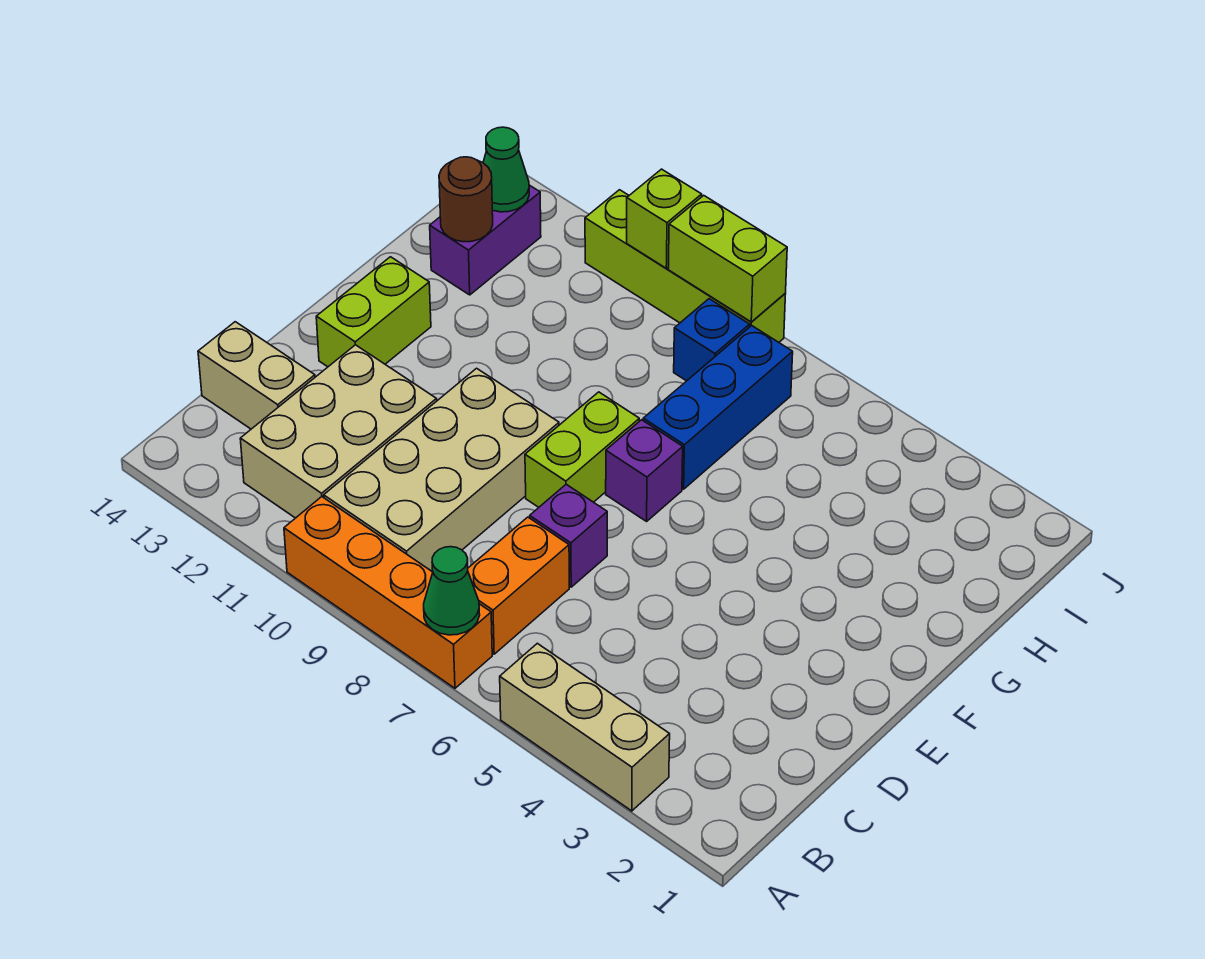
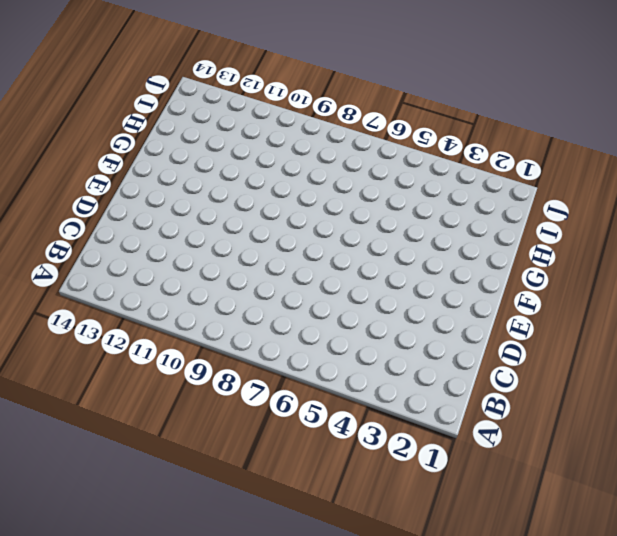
none -> tan 1x3 brick [500,643,670,811]
none -> orange 1x4 brick [284,497,492,688]
none -> orange 1x2 brick [468,517,569,654]

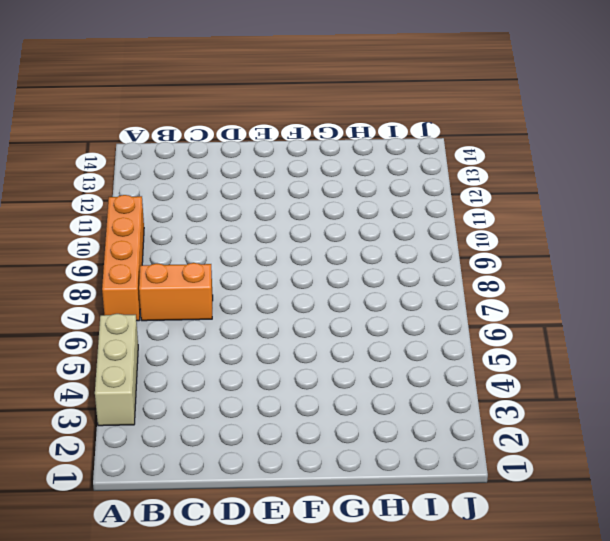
none -> tan 2x4 brick [324,368,559,572]
none -> tan 2x3 brick [240,345,437,518]
none -> tan 1x2 brick [198,322,315,429]

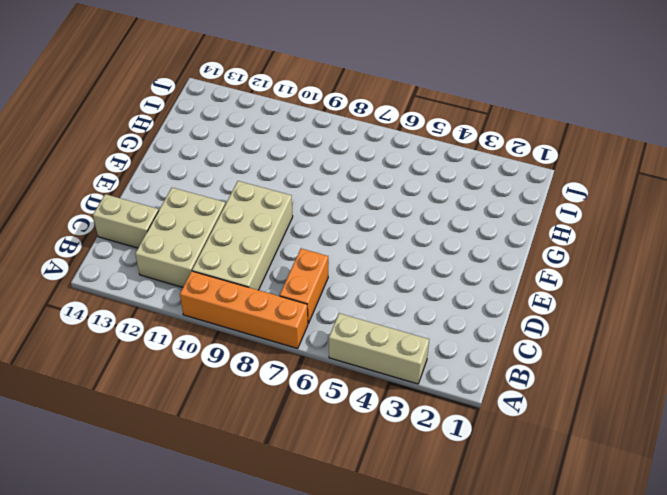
none -> purple 1x1 brick [530,484,607,587]
none -> lime 1x2 brick [525,392,639,507]
none -> lime 1x2 brick [316,257,431,367]

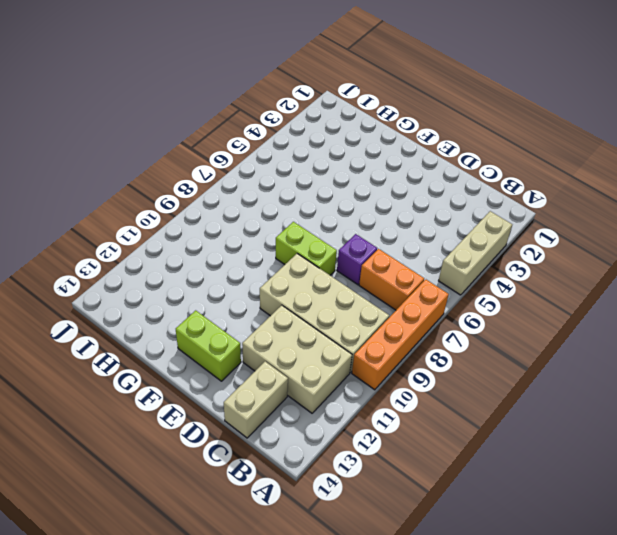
none -> purple 1x1 brick [606,420,683,521]
none -> blue 1x3 brick [643,326,793,489]
none -> purple 1x2 brick [430,185,541,295]

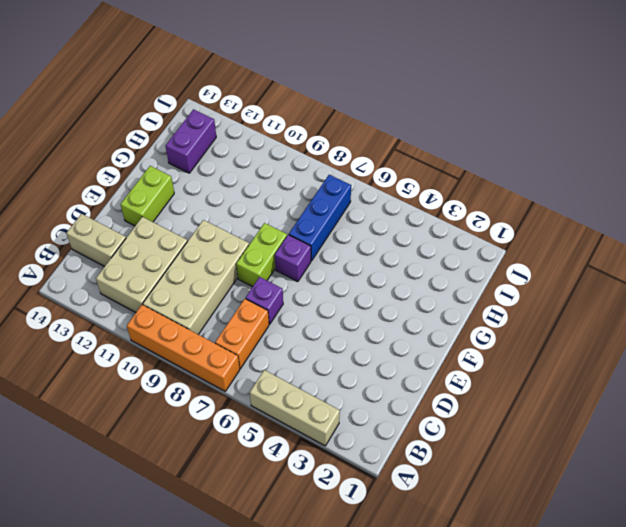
none -> blue 1x1 brick [674,299,750,381]
none -> lime 1x4 brick [585,190,785,342]
none -> green 1x1 cone [424,547,480,635]

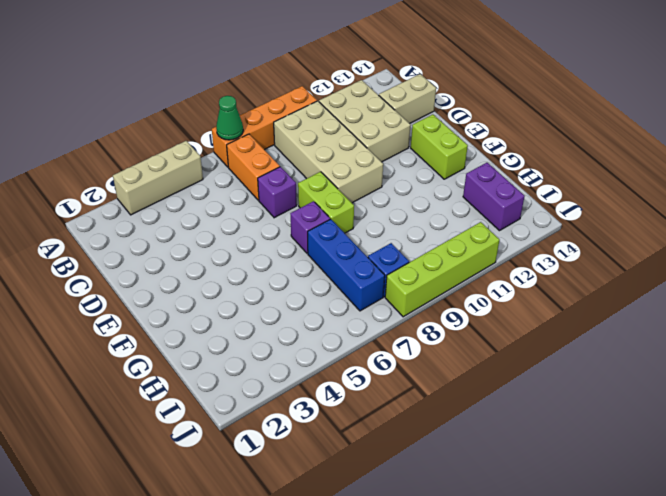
none -> brown 1x1 round brick [439,157,493,242]
none -> green 1x1 cone [483,127,529,212]
none -> lime 1x2 brick [668,195,787,322]

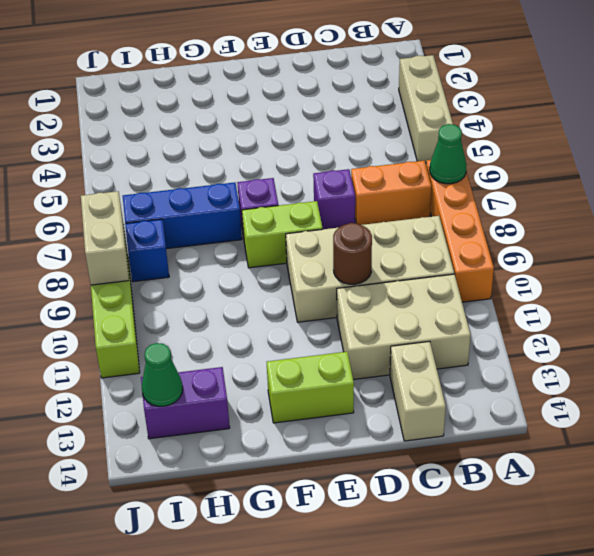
brown 1x1 round brick [333,223,372,284] -> brown 1x1 round brick moved to [439,157,493,242]
tan 1x2 brick [81,191,129,285] -> lime 1x2 brick [668,195,787,322]
none -> lime 1x1 brick [627,169,702,268]

